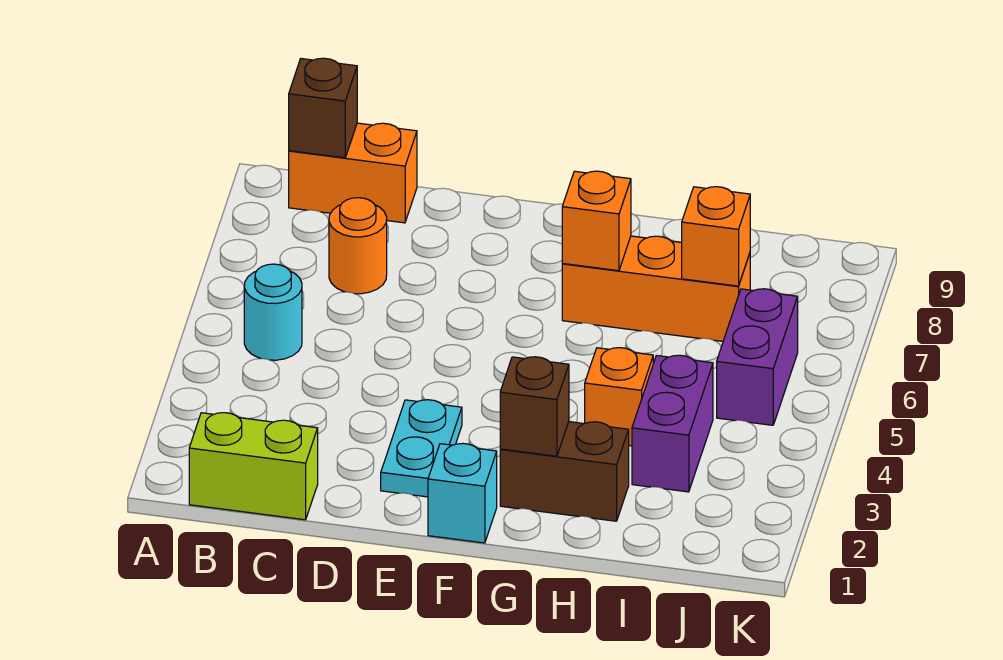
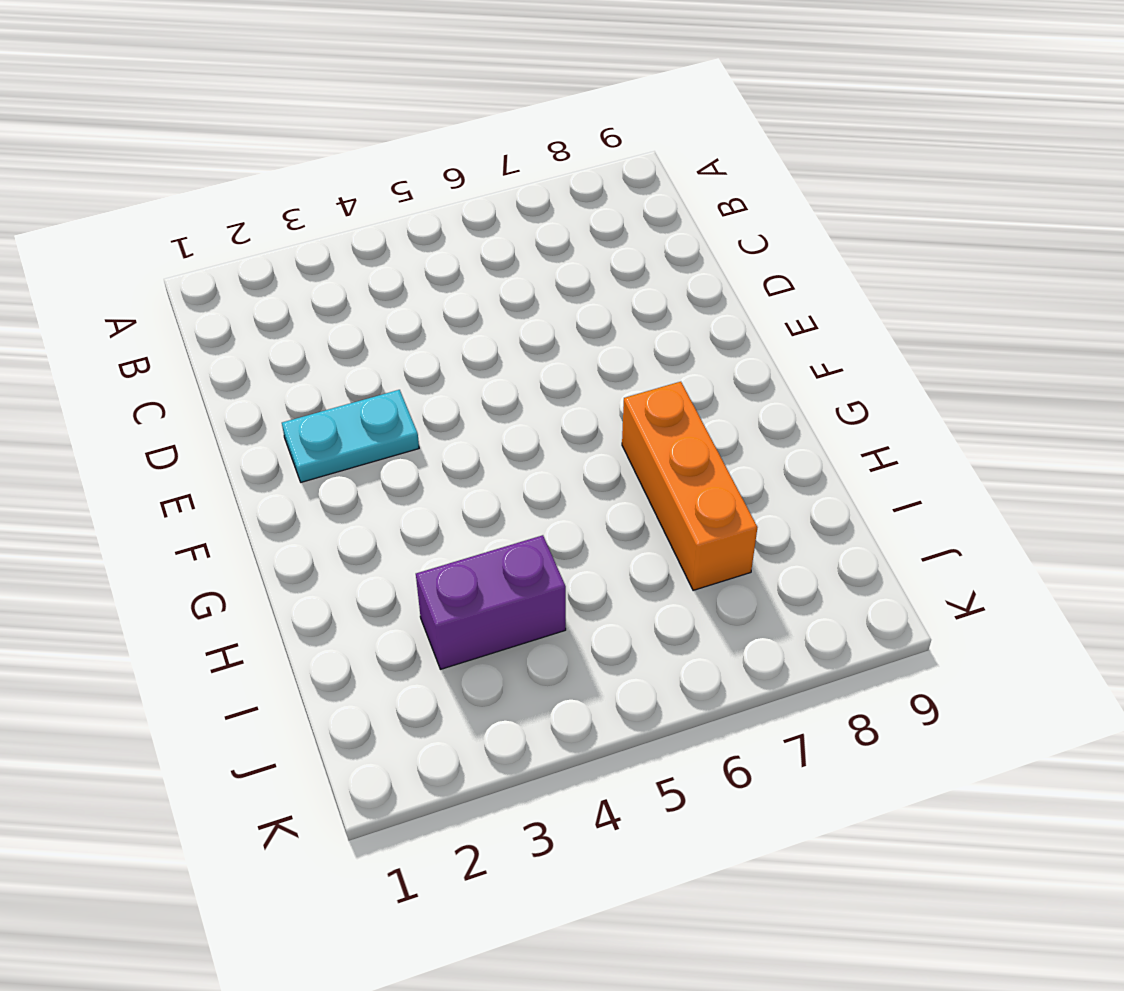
none -> lime 1x2 brick [189,413,318,520]
none -> cyan 1x1 round brick [244,264,302,360]
none -> orange 1x2 brick [289,123,417,223]

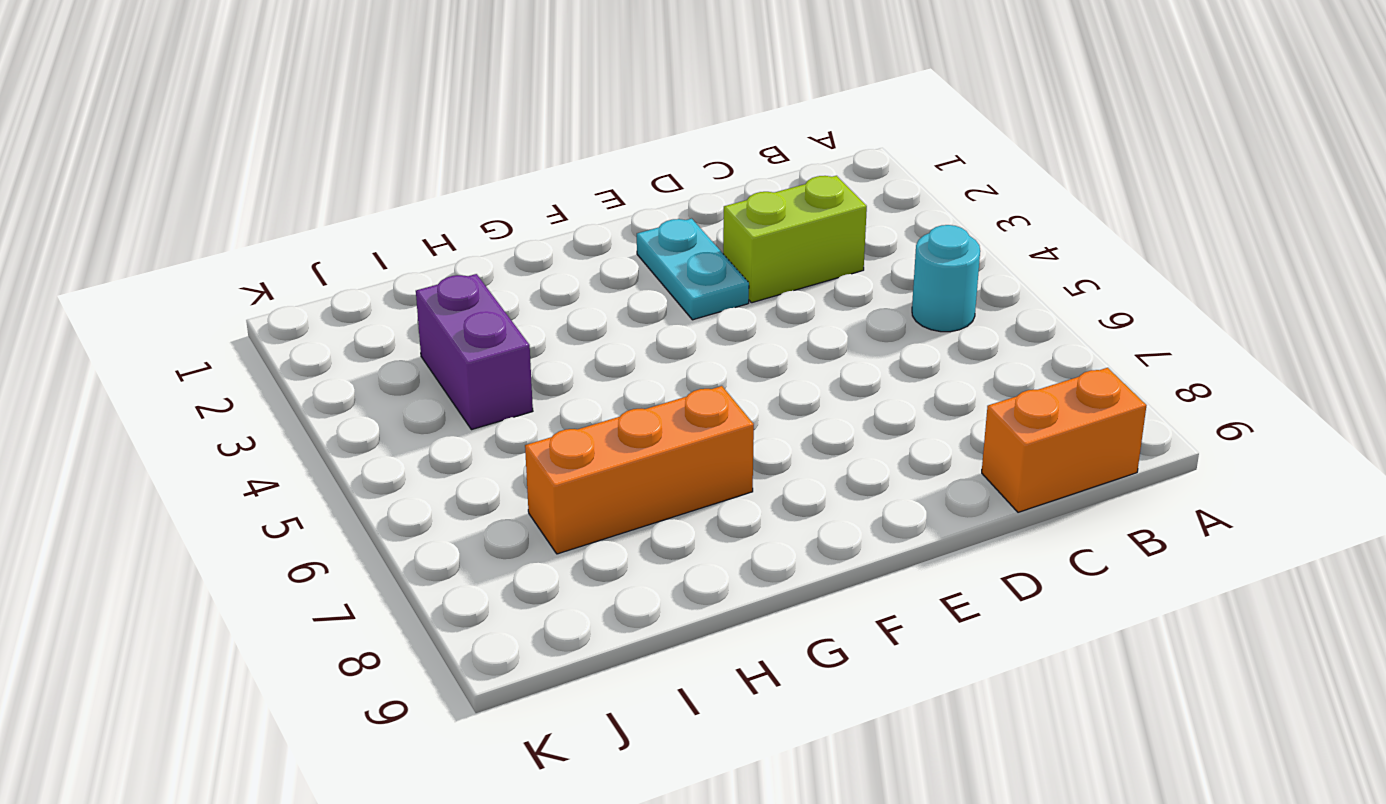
lime 1x2 brick [723,176,867,303] -> lime 1x2 brick moved to [189,413,318,520]
none -> orange 1x1 round brick [329,198,387,294]
none -> cyan 1x1 brick [428,444,497,543]
none -> brown 1x2 brick [500,422,629,521]

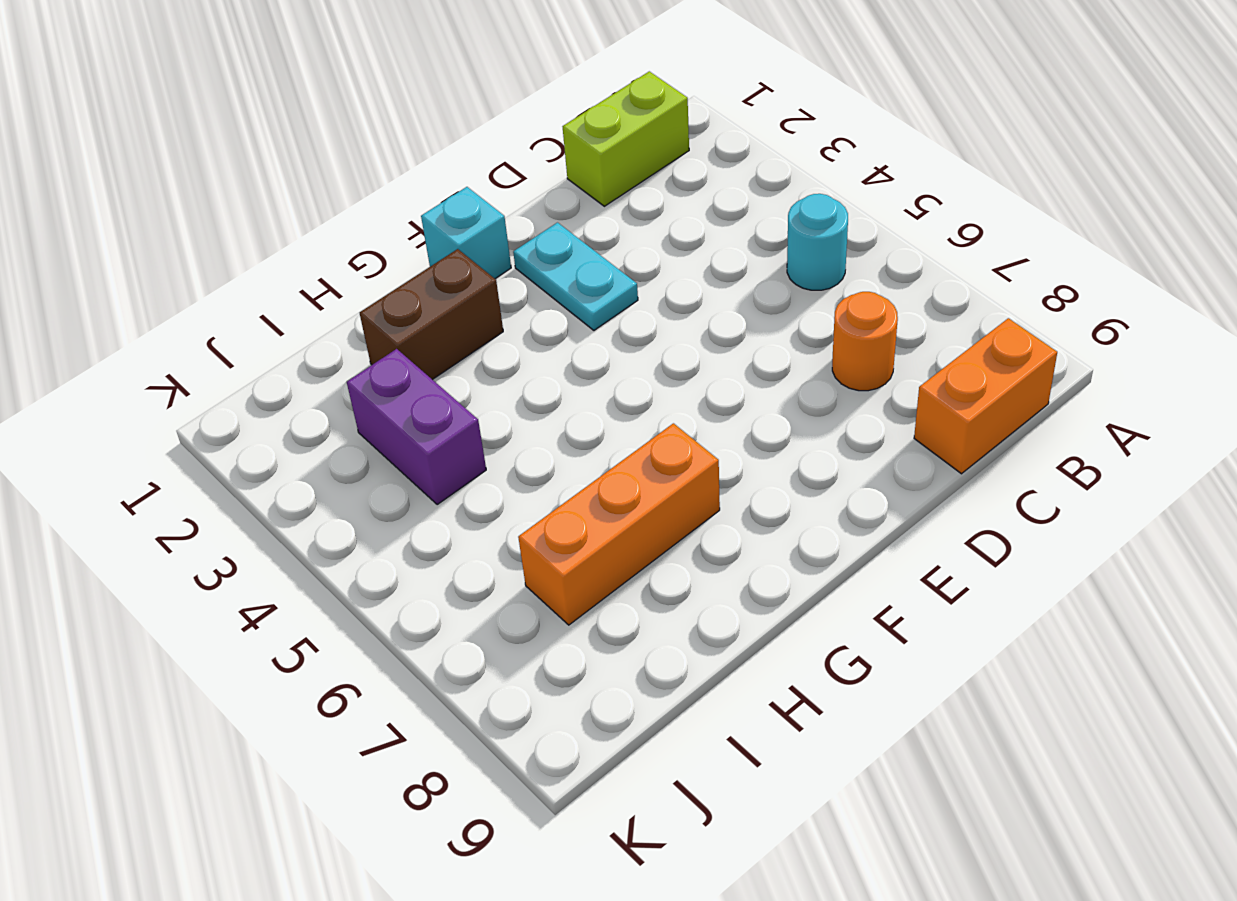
none -> orange 1x1 brick [585,348,653,446]
none -> purple 1x2 brick [717,289,798,425]
none -> brown 1x1 brick [289,58,357,158]

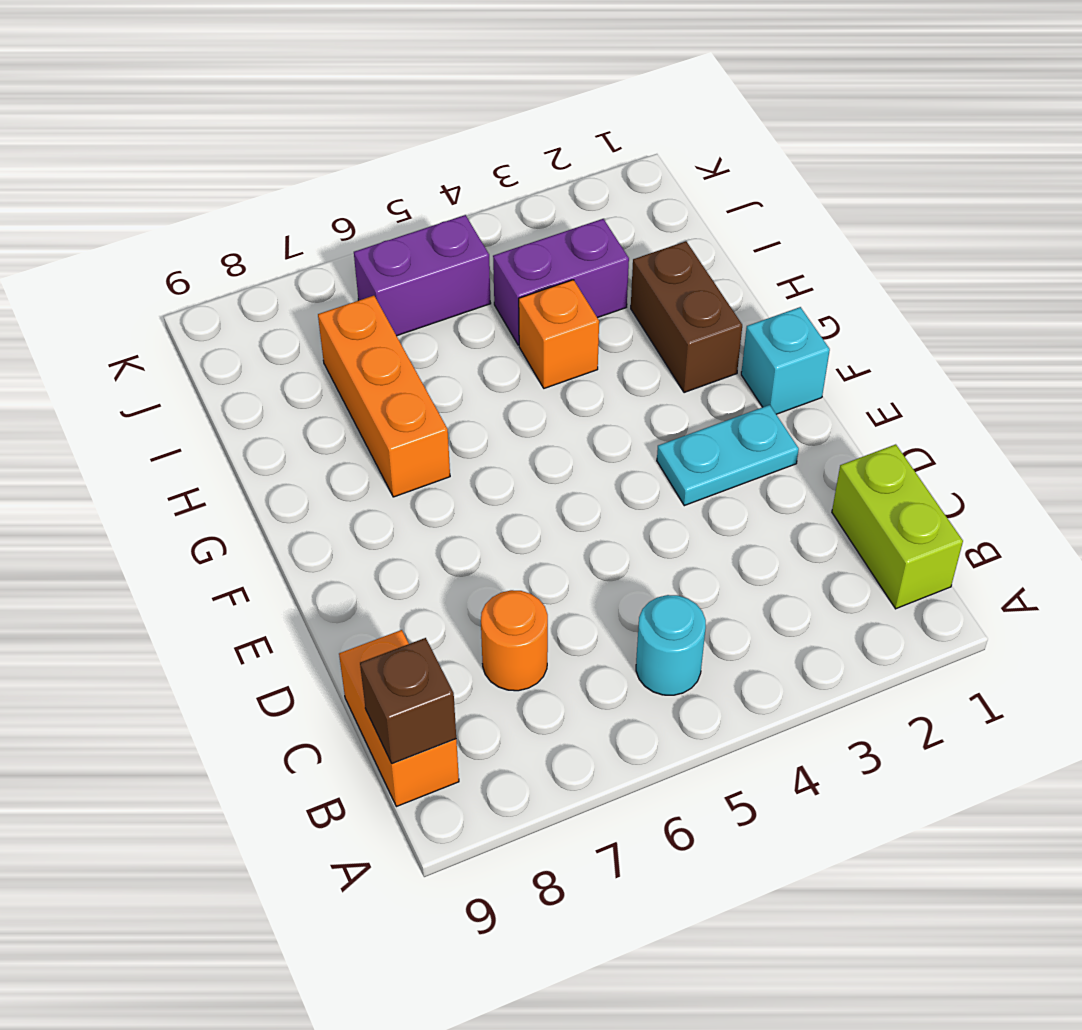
none -> brown 1x1 brick [500,357,569,456]
none -> orange 1x1 brick [562,171,631,271]
none -> orange 1x1 brick [682,187,750,286]

